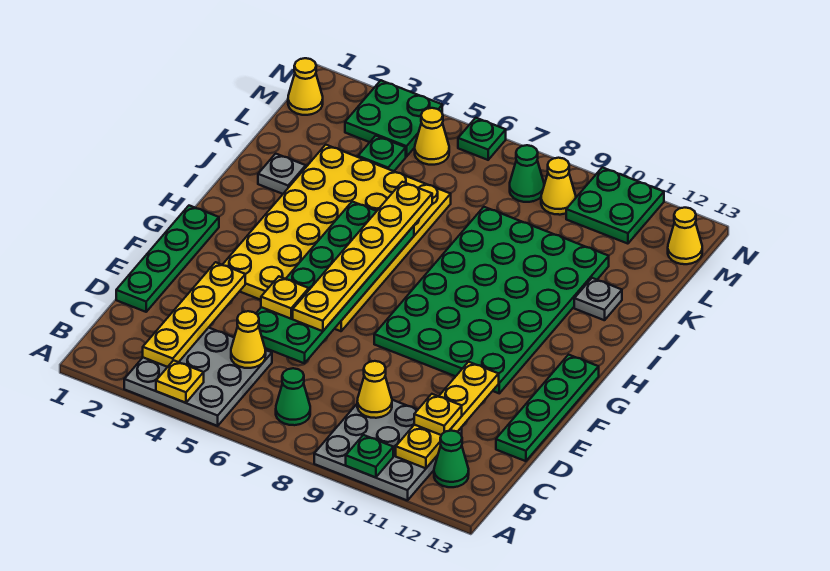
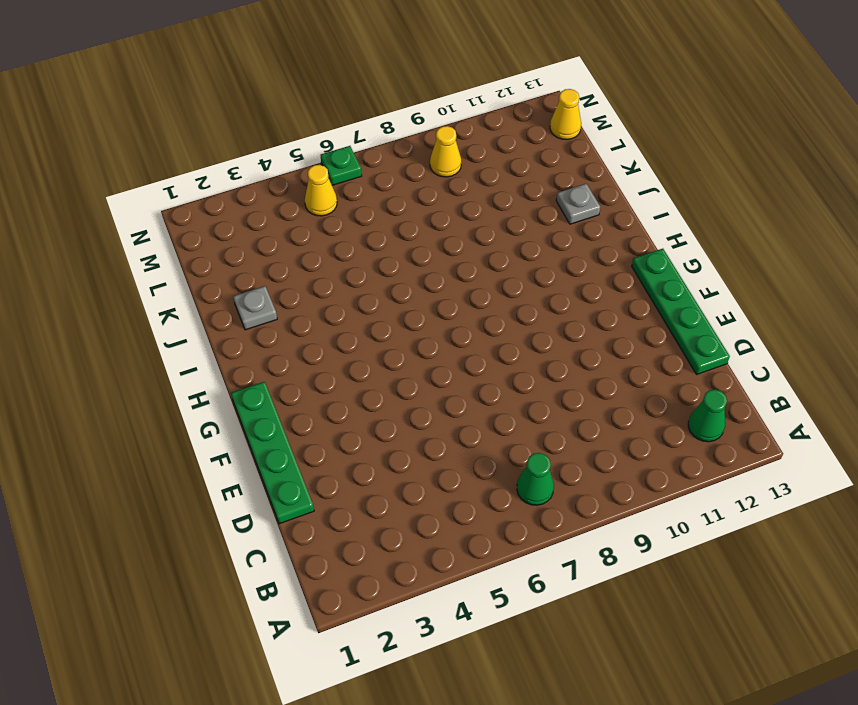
none -> grey 3x3 plate [124,328,272,426]
none -> grey 3x3 plate [314,400,462,501]
none -> yellow 4x6 plate [223,145,451,331]

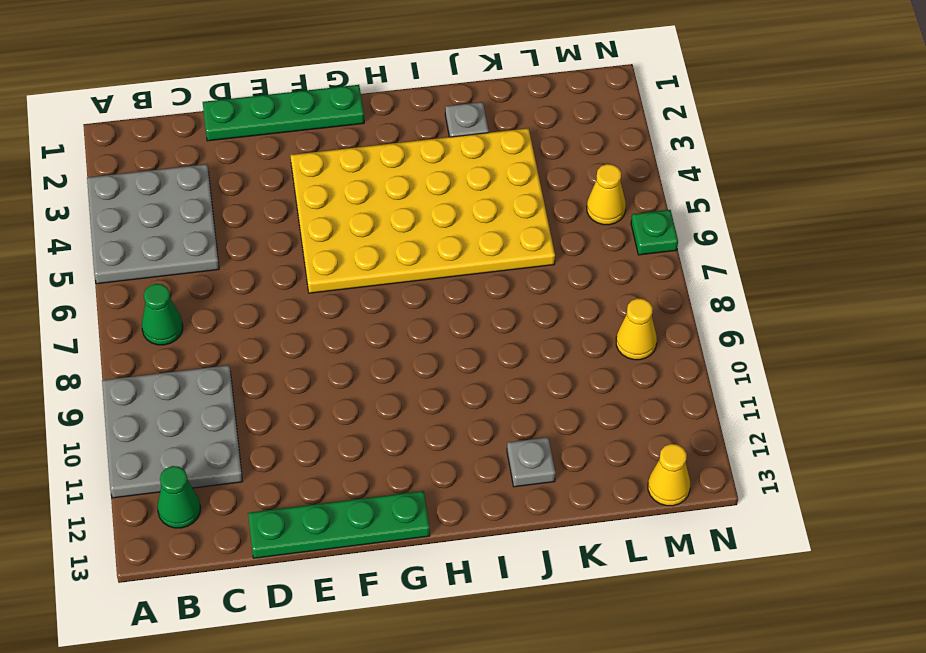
none -> green 4x6 plate [374,207,609,393]
none -> green 1x1 plate [358,136,406,171]
none -> yellow 1x1 cone [288,58,323,115]

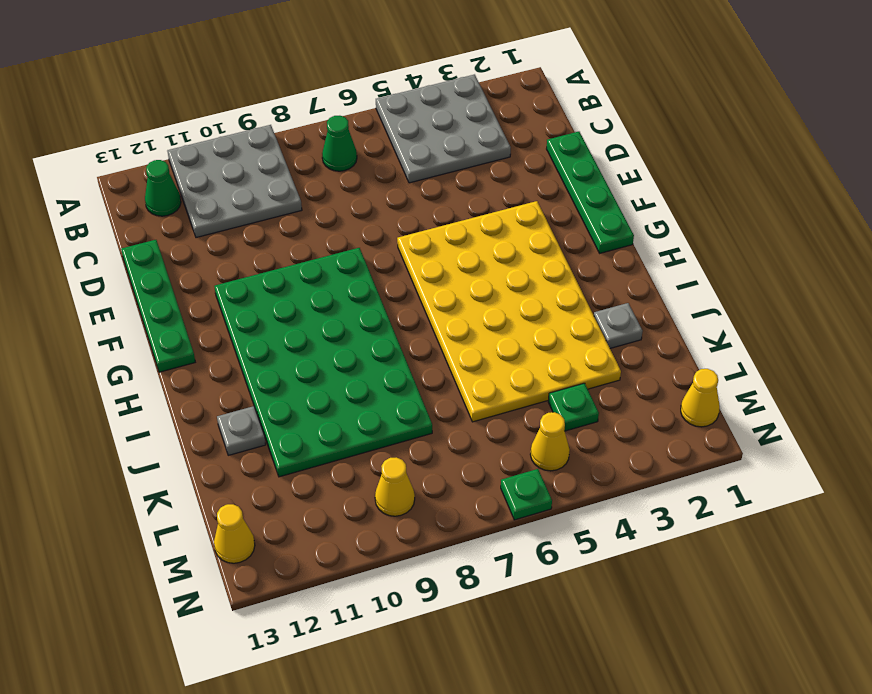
none -> green 2x2 plate [345,81,442,157]
none -> green 1x1 cone [510,145,544,202]
none -> green 2x2 plate [566,167,664,244]

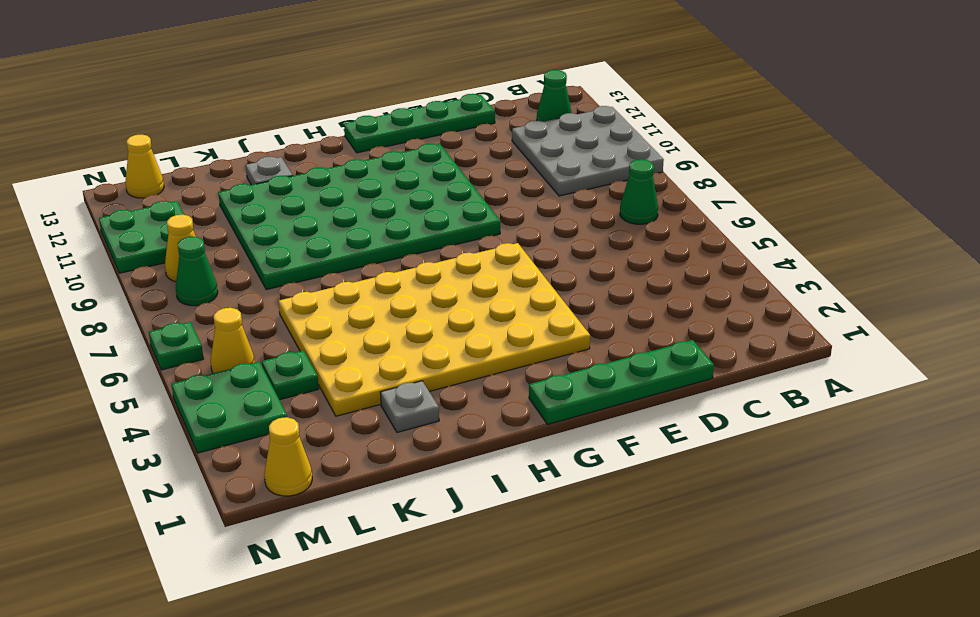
none -> grey 3x3 plate [124,328,272,426]
none -> yellow 1x1 plate [156,360,204,403]
none -> green 1x1 plate [346,435,393,477]

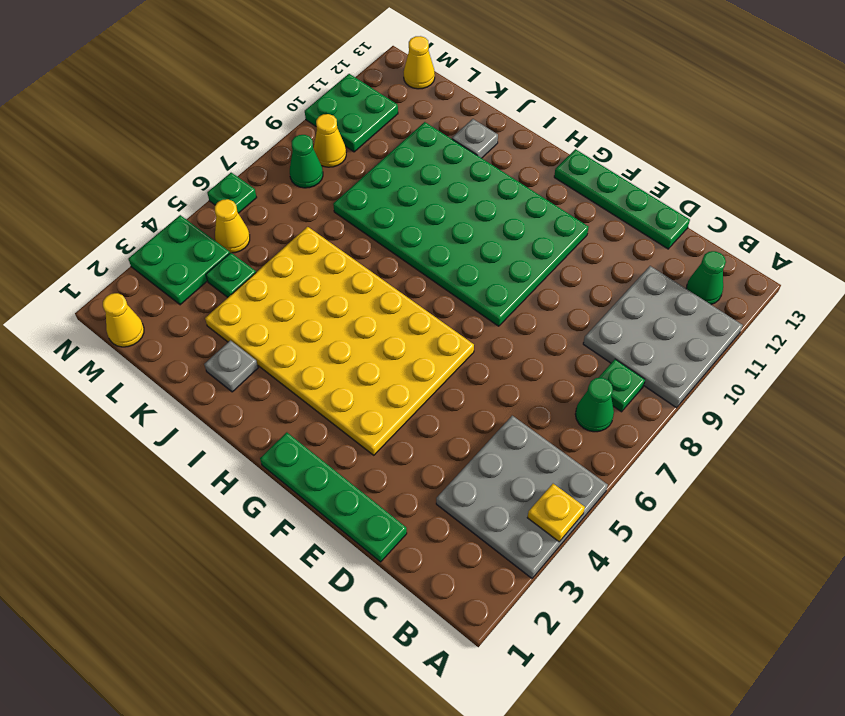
green 1x1 plate [598,359,645,412] -> green 1x1 plate moved to [346,435,393,477]
none -> yellow 1x4 plate [143,262,245,367]
none -> yellow 1x4 plate [396,362,499,468]
none -> yellow 1x1 cone [231,311,266,368]

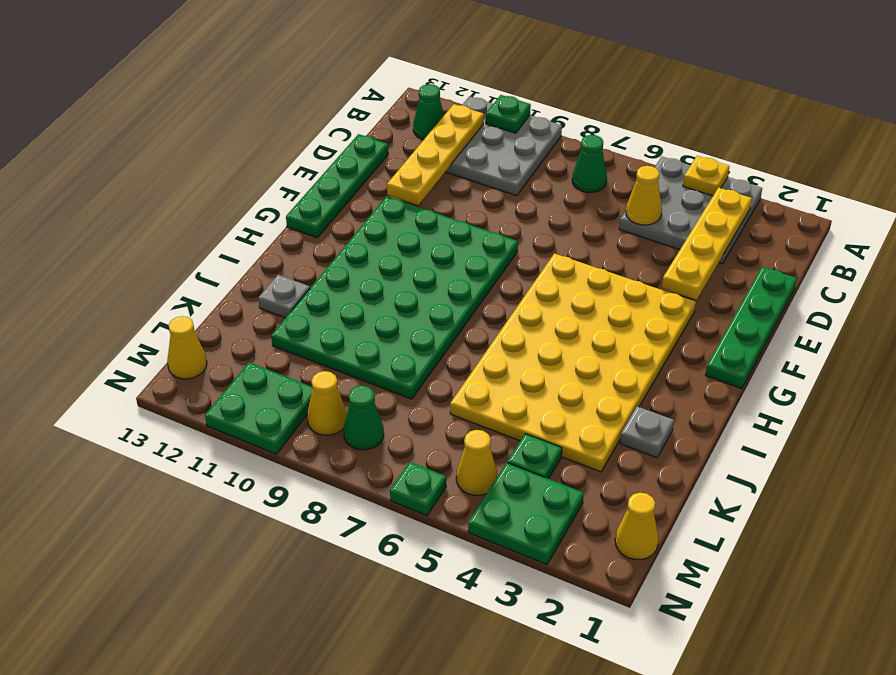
none -> yellow 1x1 cone [357,361,392,418]
none -> green 2x6 plate [256,202,414,363]
none -> yellow 1x1 plate [414,394,462,435]

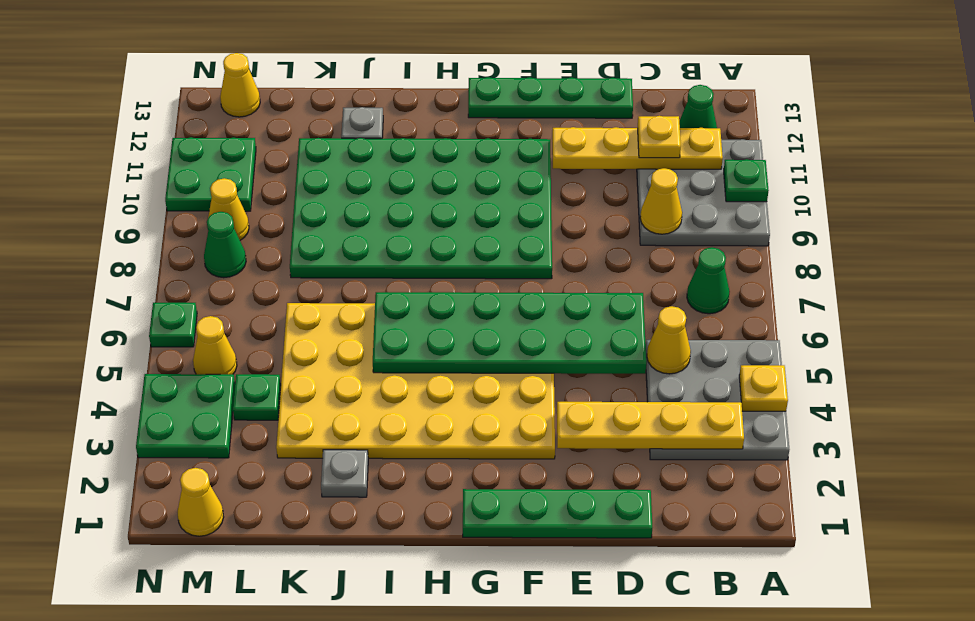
none -> yellow 1x1 plate [261,276,309,319]
none -> yellow 1x6 plate [293,182,432,331]

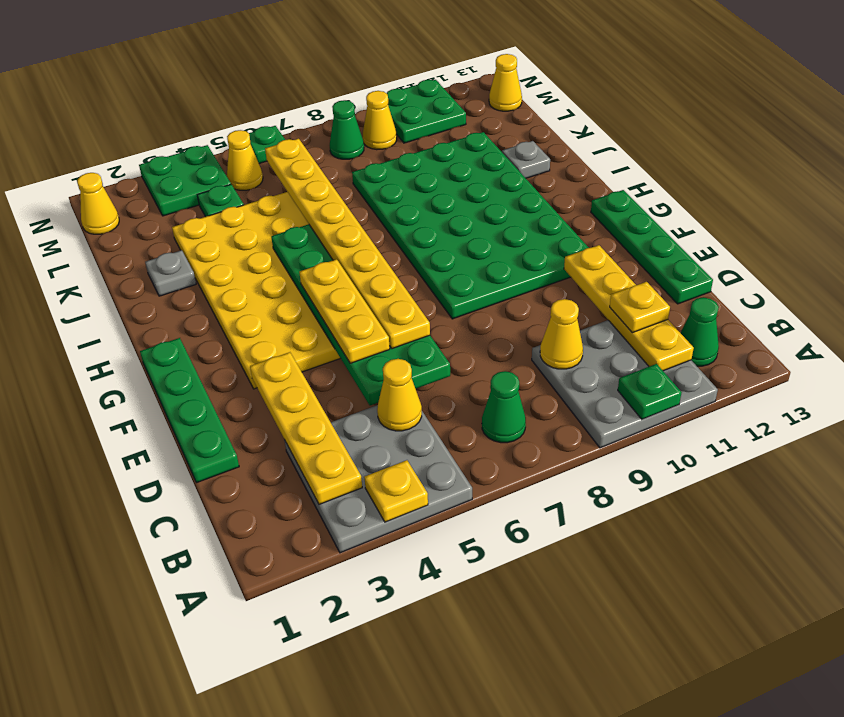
yellow 1x3 plate [299,259,390,363] -> yellow 1x1 plate [261,276,309,319]
yellow 1x8 plate [265,139,430,349] -> yellow 1x6 plate [293,182,432,331]

